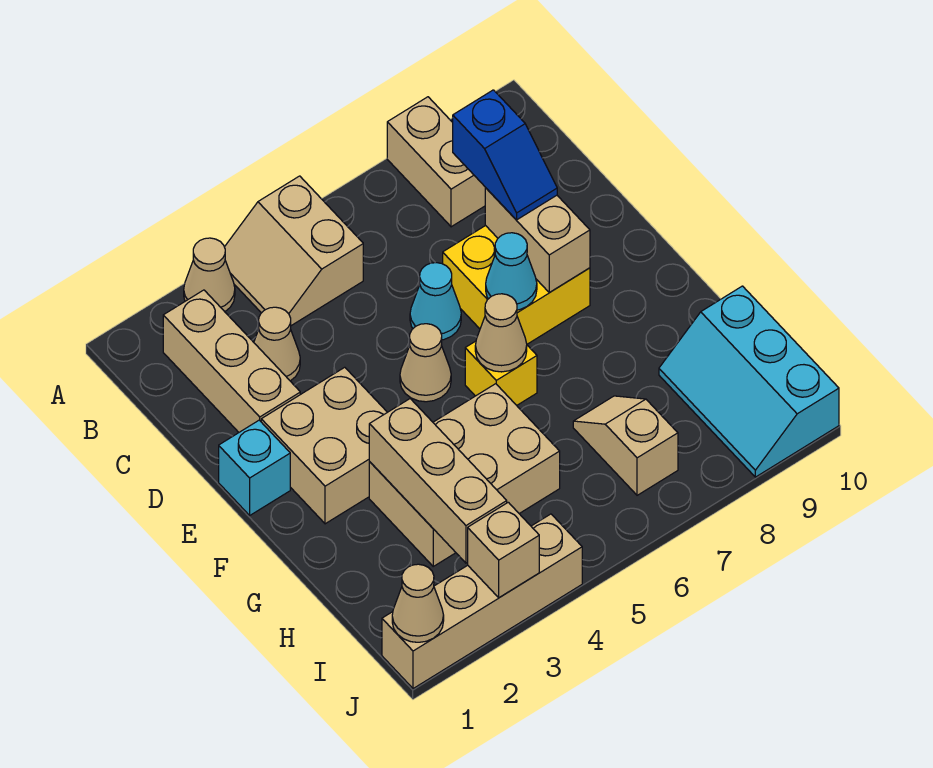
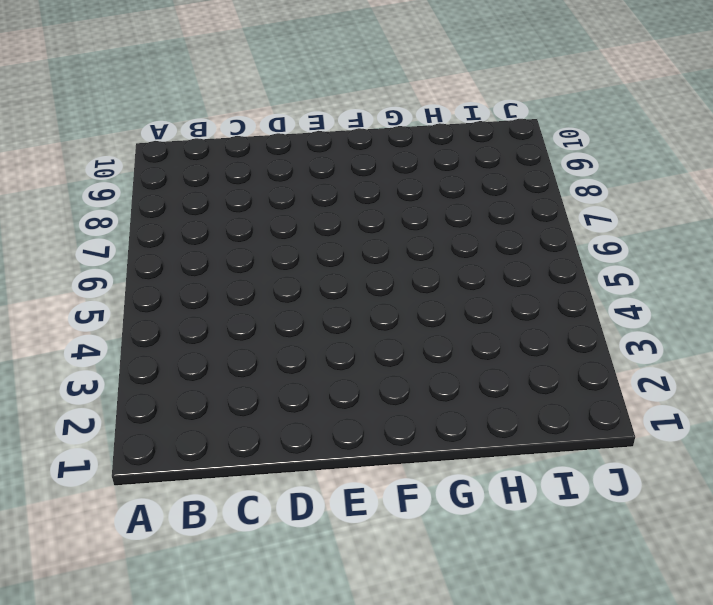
none -> tan 1x1 cone [184,238,235,312]
none -> tan 2x2 slope [225,176,363,326]
none -> tan 1x2 brick [387,97,485,227]

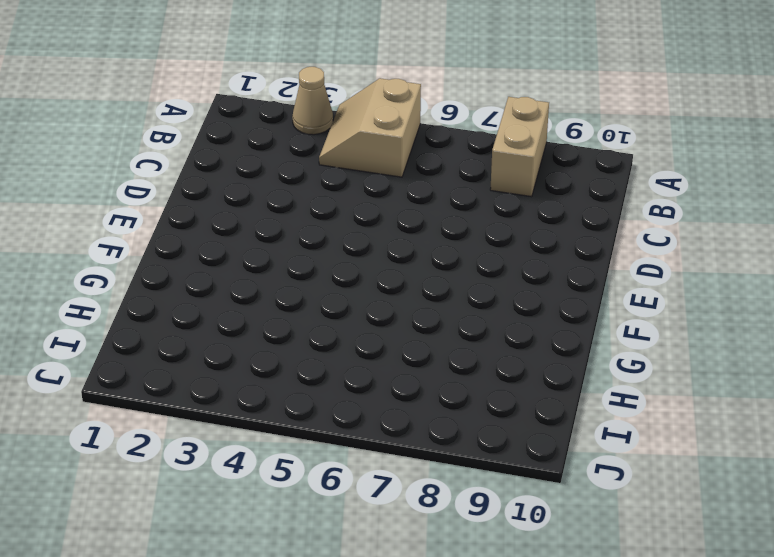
none -> tan 1x3 brick [163,290,300,432]
none -> tan 1x1 cone [254,307,300,381]
none -> cyan 1x1 cone [410,263,461,340]

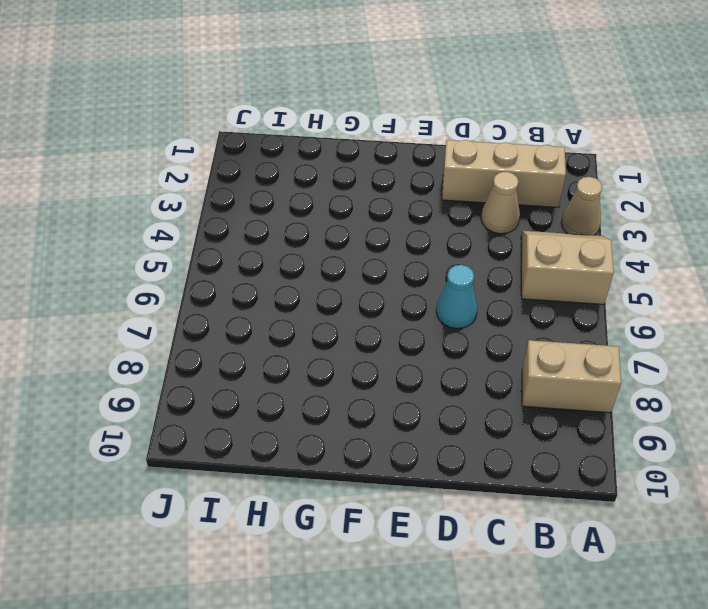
none -> yellow 2x2 brick [443,226,590,344]
none -> cyan 1x1 brick [219,420,290,515]
none -> tan 2x2 brick [261,367,387,524]

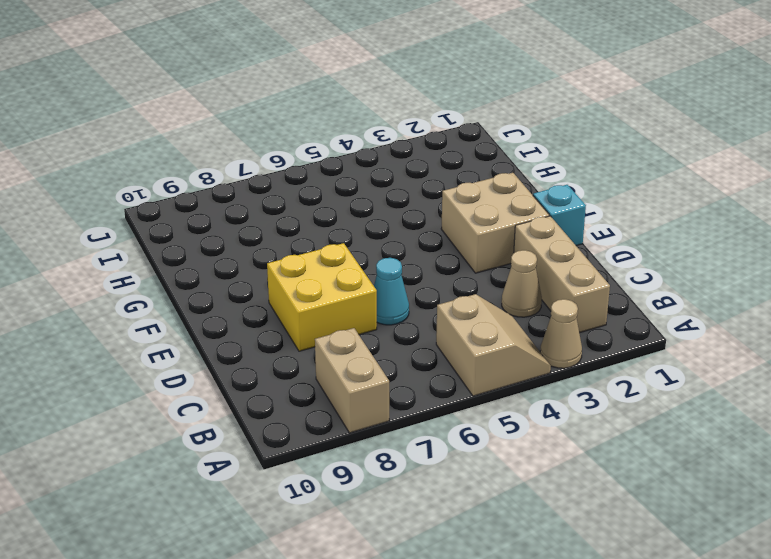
none -> tan 1x1 cone [400,324,451,402]
none -> yellow 1x1 brick [465,341,537,405]
none -> tan 2x3 brick [369,384,560,566]

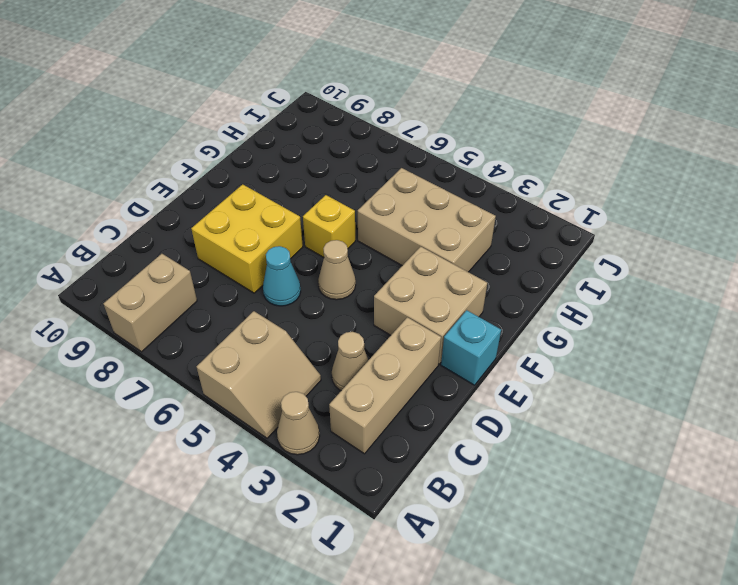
none -> tan 1x2 slope [573,396,678,495]
none -> cyan 2x3 slope [659,286,839,477]
none -> tan 1x4 brick [382,514,582,689]

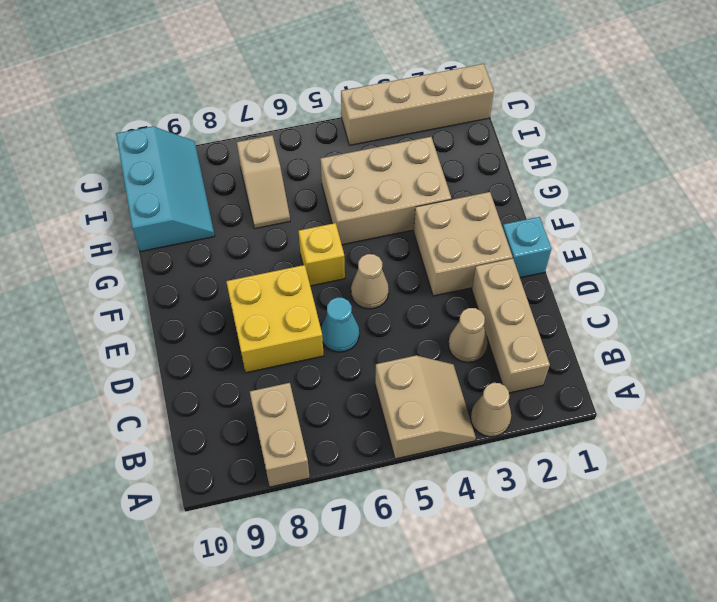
none -> tan 1x2 brick [485,188,590,293]
none -> cyan 1x1 cone [486,233,537,310]
none -> tan 1x1 cone [475,294,527,372]

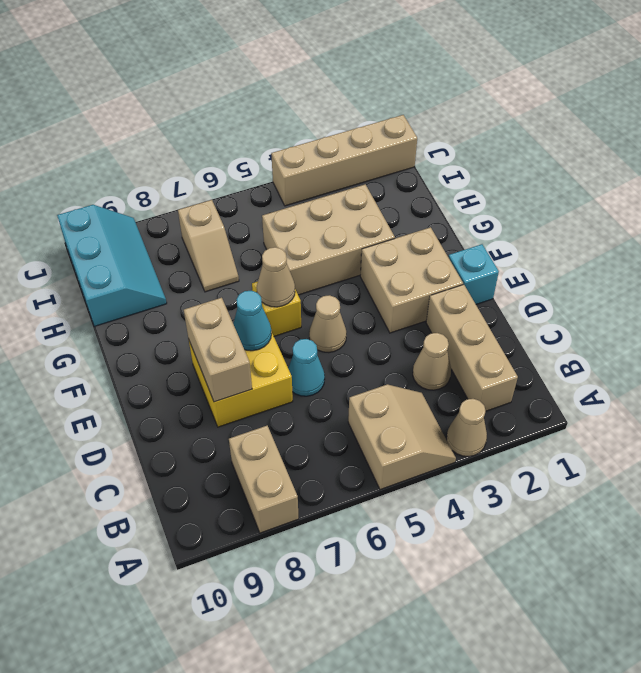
none -> tan 1x3 brick [369,399,507,563]
none -> tan 1x1 cone [392,564,444,642]
none -> tan 1x1 brick [468,502,539,598]

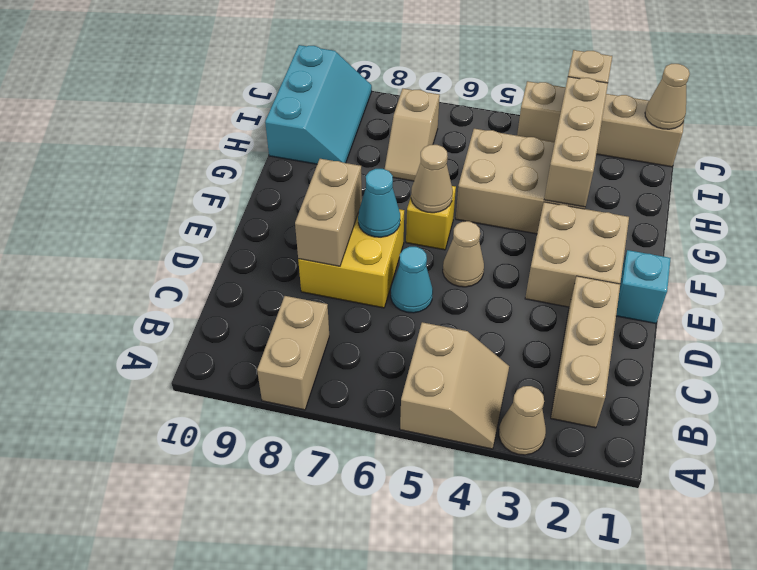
none -> tan 1x1 cone [254,307,300,381]
none -> blue 1x2 slope [453,90,557,220]

